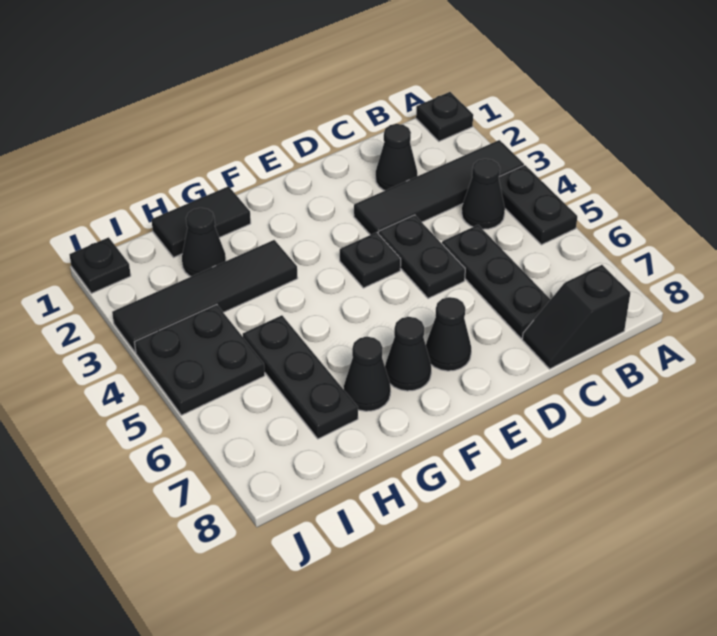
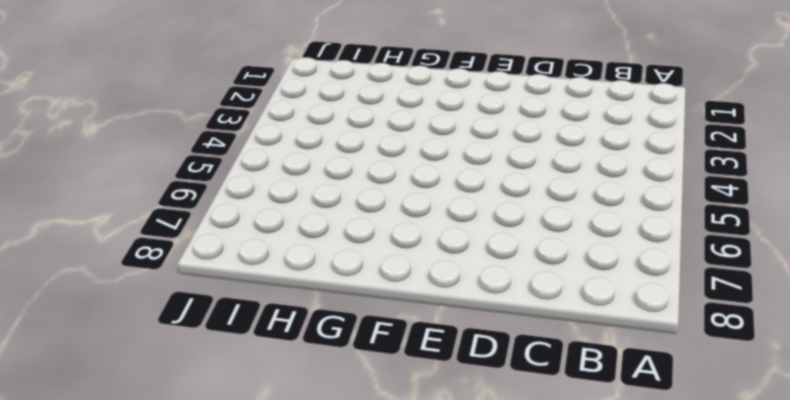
none -> black 1x1 plate [416,92,473,141]
none -> black 1x4 tile [354,140,524,235]
none -> black 1x2 plate [499,165,577,245]

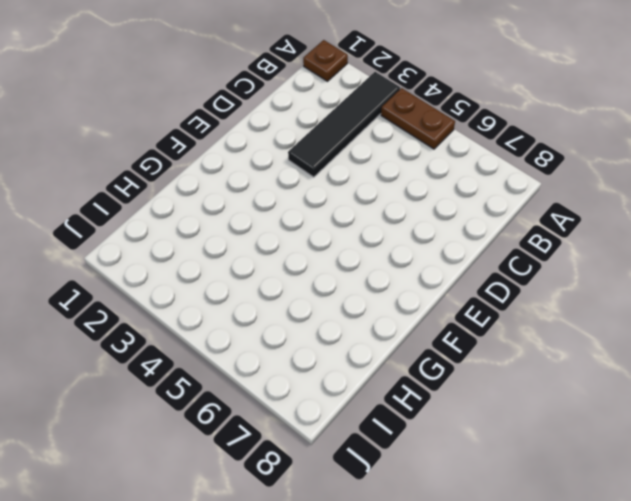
brown 1x1 plate [303,40,348,81] -> black 1x1 plate [416,92,473,141]
brown 1x2 plate [381,88,455,149] -> black 1x2 plate [499,165,577,245]
none -> black 1x1 cone [462,159,505,229]
none -> black 1x2 slope [522,265,630,369]
none -> black 1x1 cone [375,124,417,191]

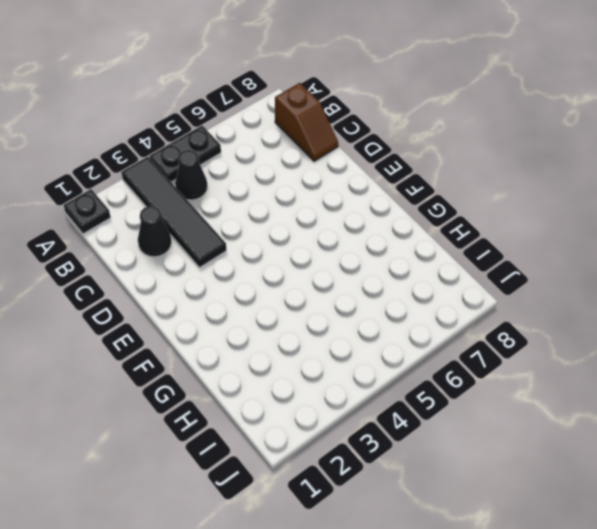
brown 1x2 slope [275,83,338,161] -> black 1x2 slope [522,265,630,369]
none -> black 1x3 plate [442,225,551,338]
none -> black 1x2 plate [378,215,465,298]
none -> black 1x1 plate [340,232,401,288]

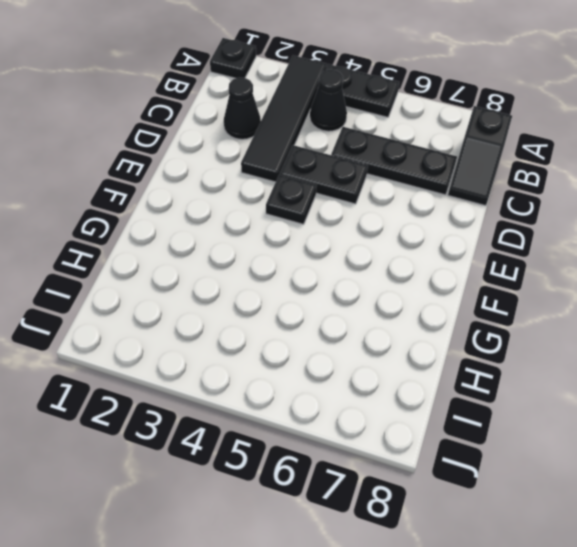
none -> black 1x1 cone [426,297,471,371]
none -> black 1x1 cone [385,317,431,391]
none -> black 1x2 tile [151,186,251,258]

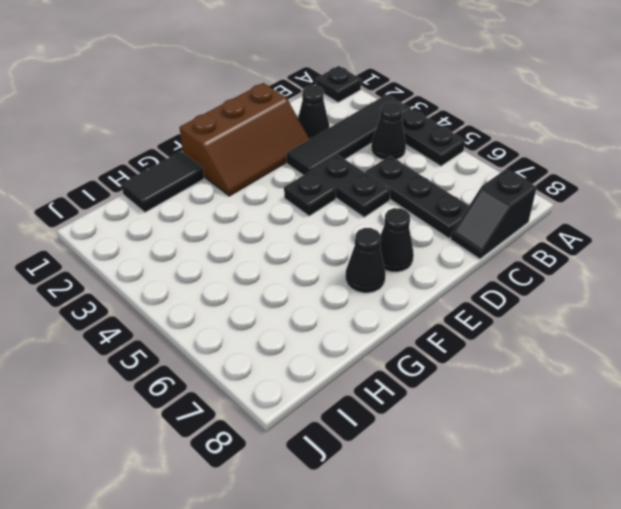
brown 2x3 slope [180,83,309,196] -> none
none -> black 1x4 tile [112,240,298,352]
none -> black 1x1 cone [344,337,391,411]
none -> black 1x1 cone [182,208,226,276]

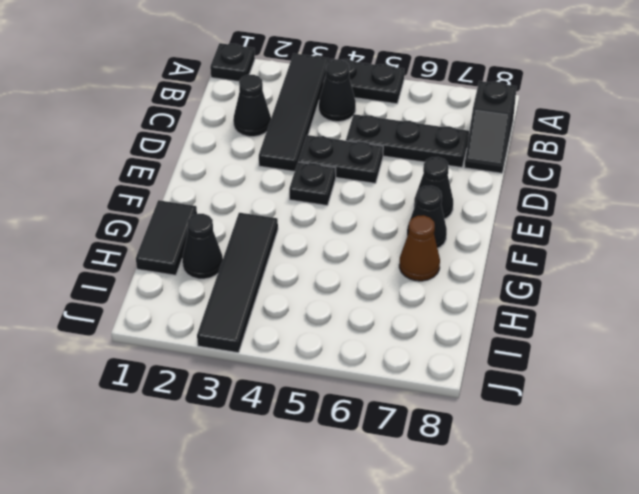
brown 1x1 cone [399,215,440,281] -> black 1x1 cone [344,337,391,411]
none -> black 1x3 plate [243,315,358,439]
none -> black 2x2 plate [135,305,265,415]
none -> black 1x1 plate [69,237,131,293]

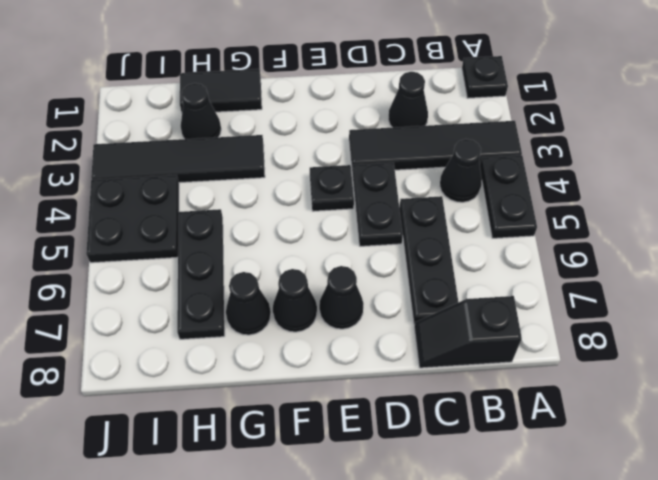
none -> black 1x1 plate [69,237,131,293]

